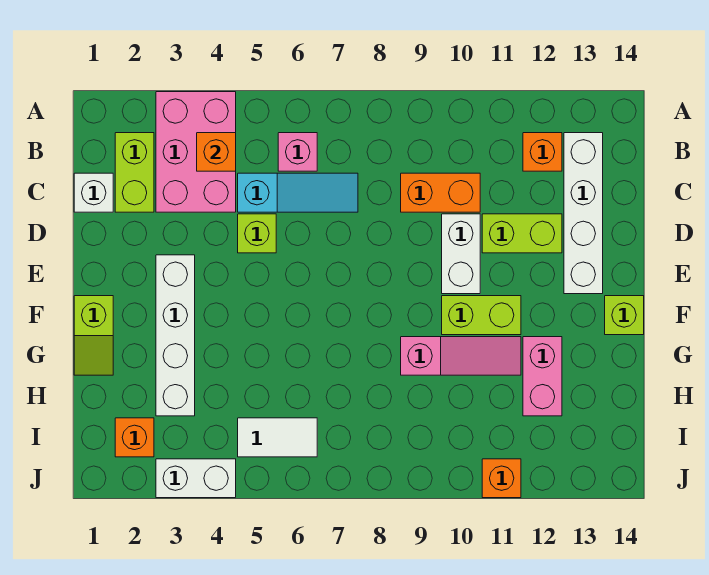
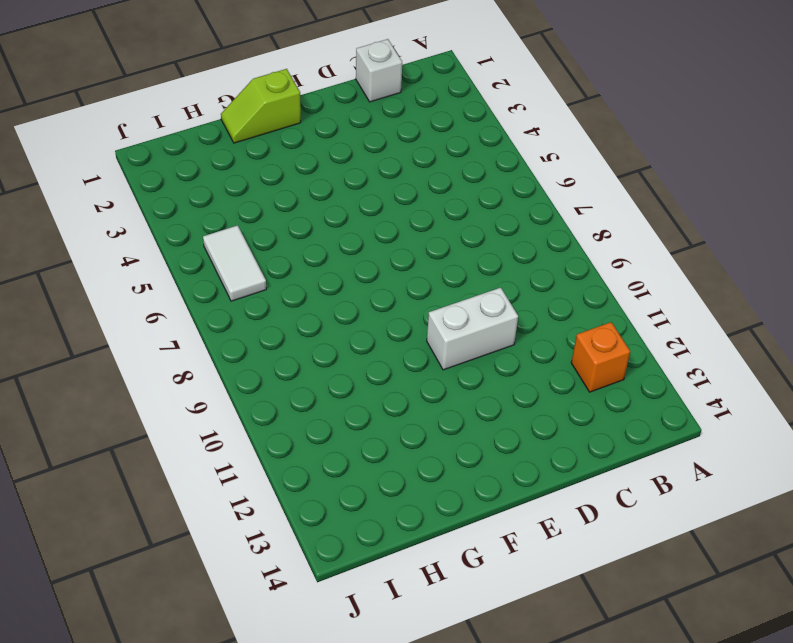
none -> pink 2x3 brick [156,92,236,212]
none -> lime 1x2 brick [115,133,154,212]
none -> pink 1x1 brick [278,133,317,171]

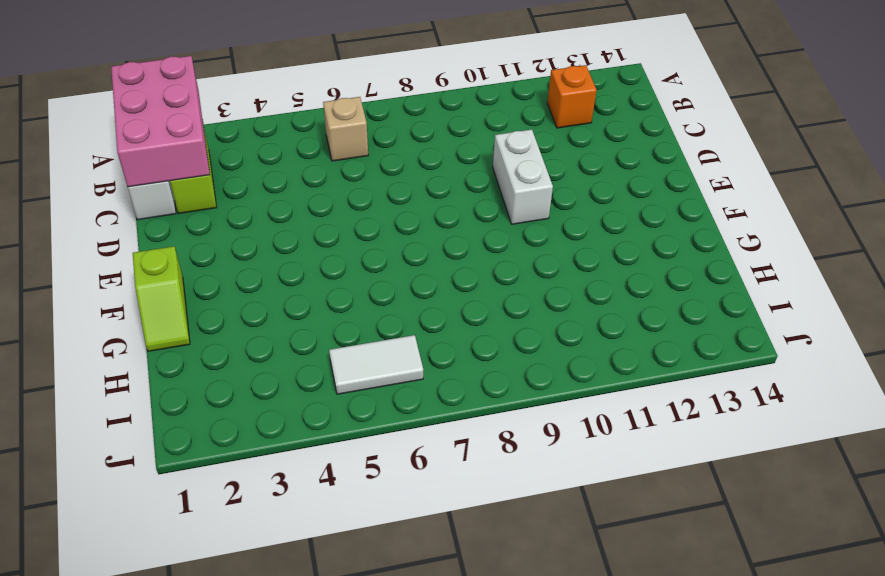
pink 2x3 brick [111,56,210,187] -> pink 2x3 brick moved to [156,92,236,212]
tan 1x1 brick [323,97,368,161] -> pink 1x1 brick [278,133,317,171]
none -> white 1x4 brick [564,133,603,294]
none -> cyan 1x3 slope [238,173,358,212]
none -> orange 1x2 brick [401,173,480,212]

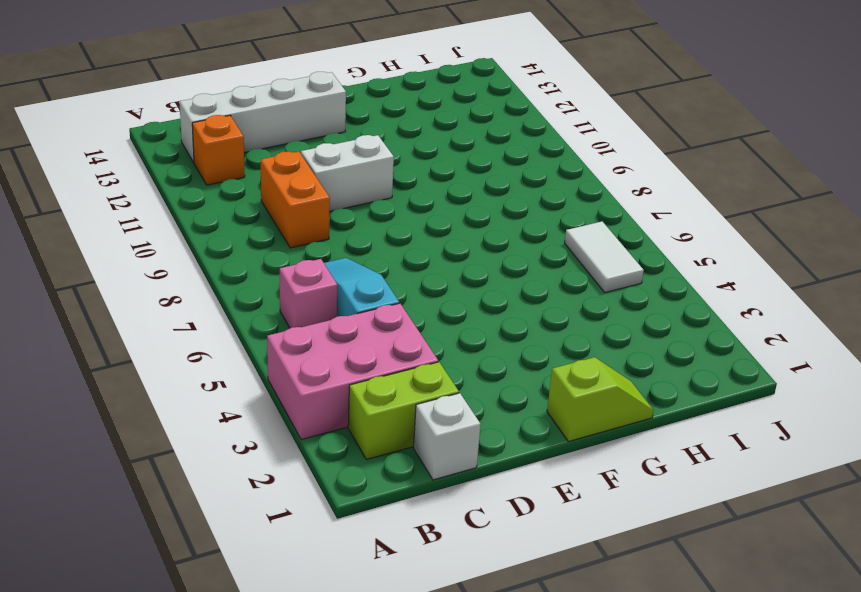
none -> lime 1x1 brick [238,214,276,253]
none -> lime 1x2 brick [482,214,562,253]
none -> white 1x4 brick [156,255,195,416]

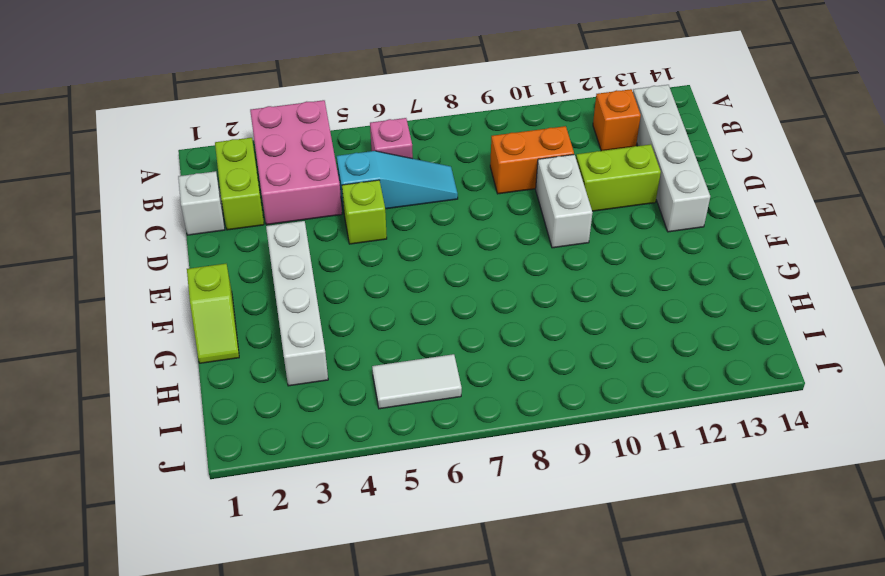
none -> lime 1x2 brick [442,296,521,335]
none -> lime 1x1 brick [605,296,644,335]
none -> pink 1x3 slope [401,337,521,375]

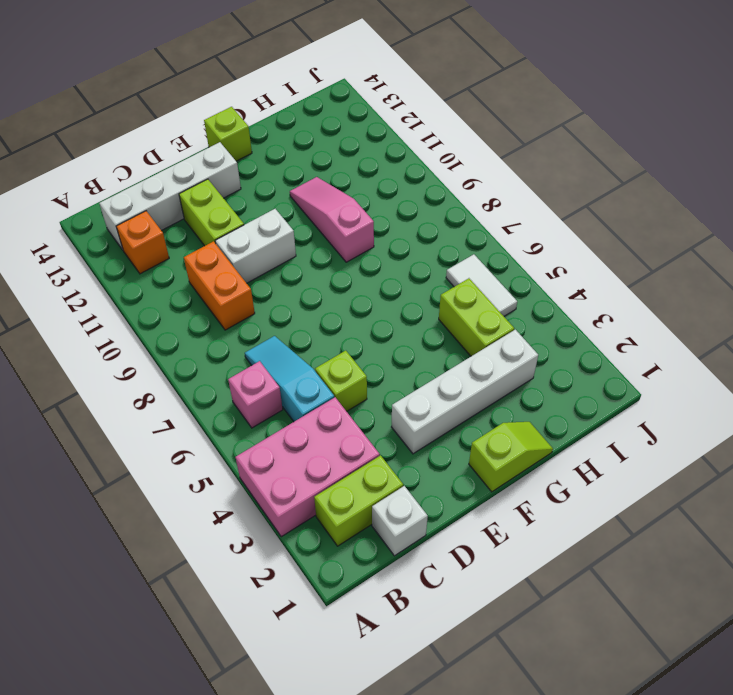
lime 1x2 brick [439,278,514,356] -> lime 1x2 brick moved to [442,296,521,335]
none -> pink 1x2 brick [523,337,562,416]
none -> orange 1x1 brick [115,418,154,457]
none -> white 1x2 brick [156,459,236,498]

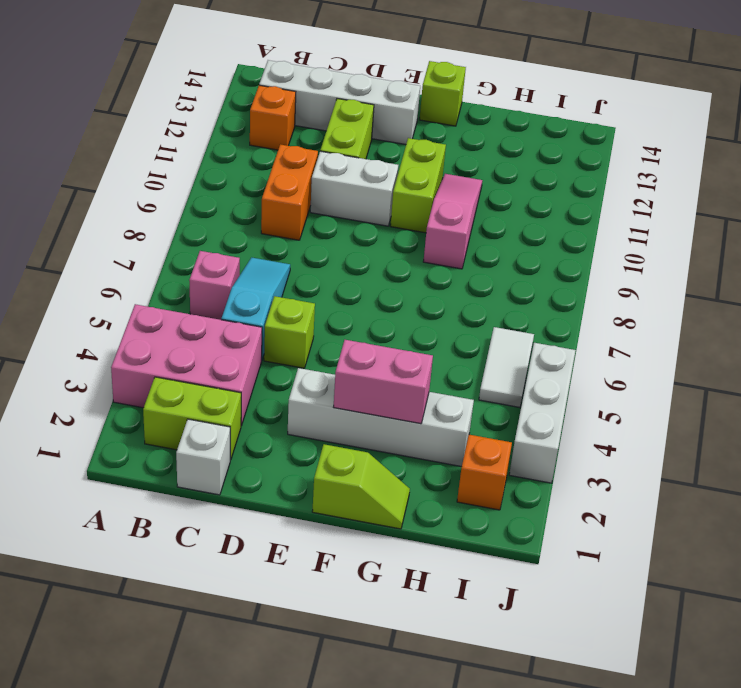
pink 1x2 brick [334,340,433,424] -> pink 1x2 brick moved to [523,337,562,416]
white 1x3 brick [509,343,576,483] -> white 1x2 brick [156,459,236,498]
none -> orange 1x1 brick [482,459,521,498]
none -> orange 1x1 brick [197,133,236,171]

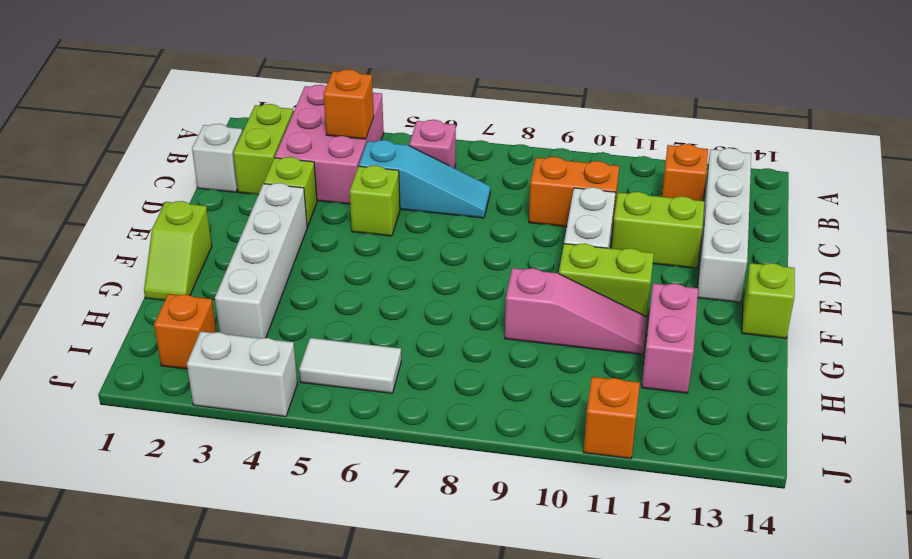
lime 1x1 brick [264,157,317,227] -> none

